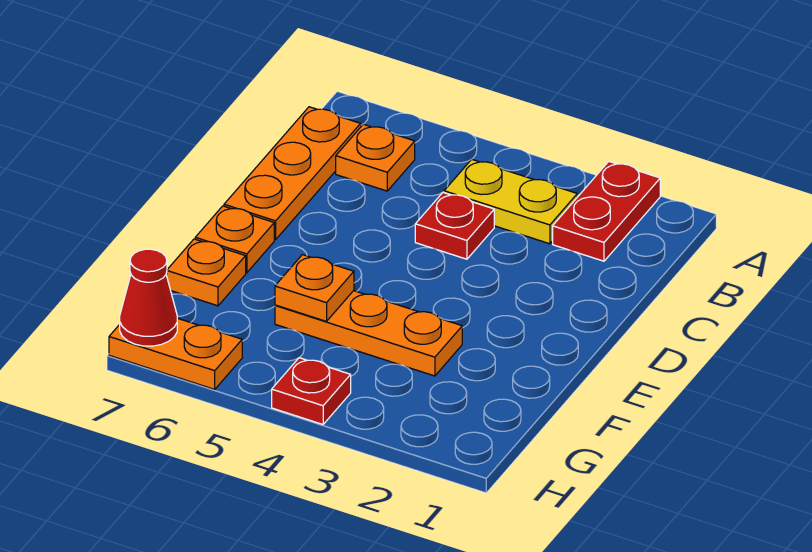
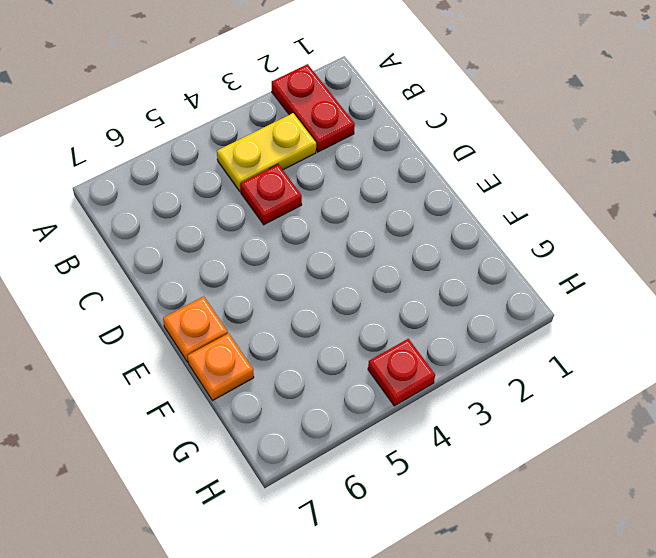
none -> orange 1x1 plate [336,124,415,191]
none -> orange 1x3 plate [224,107,361,240]
none -> orange 1x3 plate [275,291,462,376]

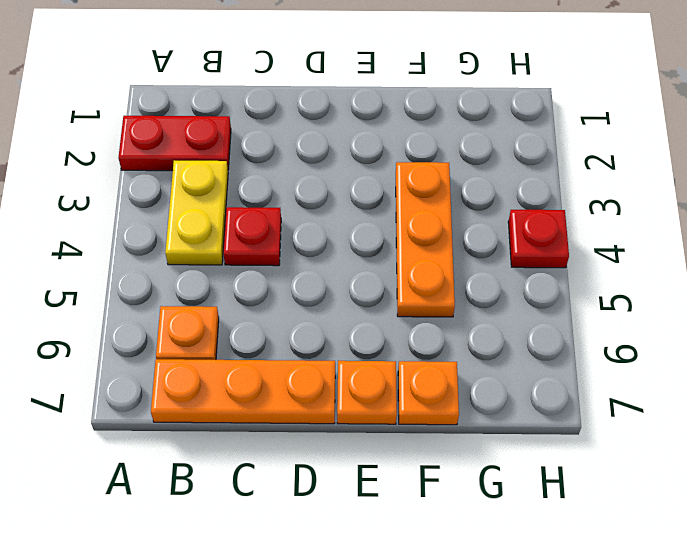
none -> orange 1x2 plate [109,318,242,389]
none -> orange 1x1 plate [275,255,354,321]
none -> red 1x1 cone [120,249,177,346]

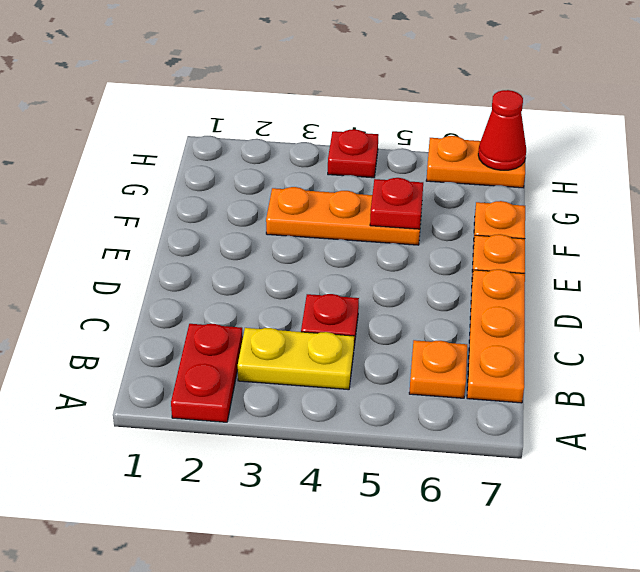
red 1x1 plate [370,178,423,230] -> orange 1x1 plate [275,255,354,321]

